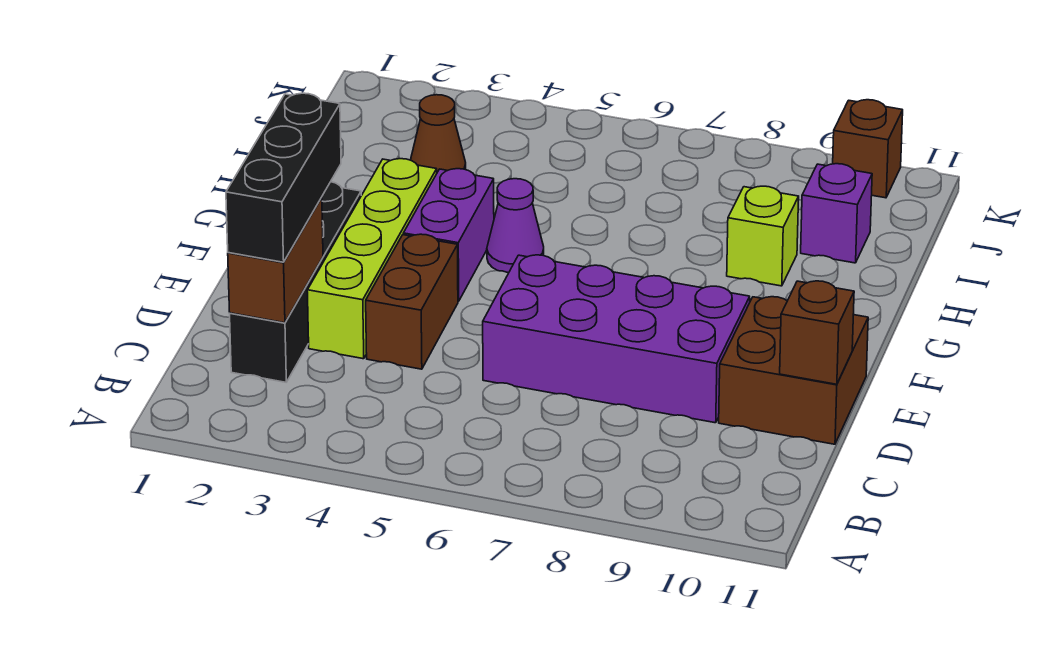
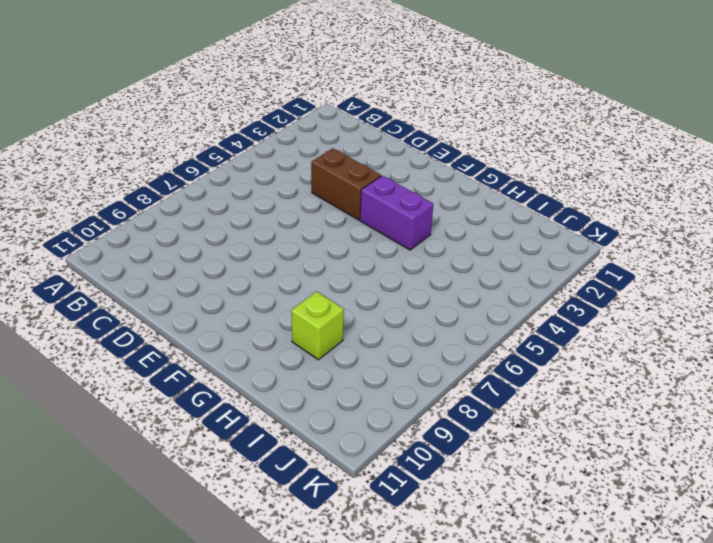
none -> black 1x4 brick [230,182,361,382]
none -> lime 1x4 brick [307,159,437,359]
none -> purple 2x4 brick [483,255,750,423]

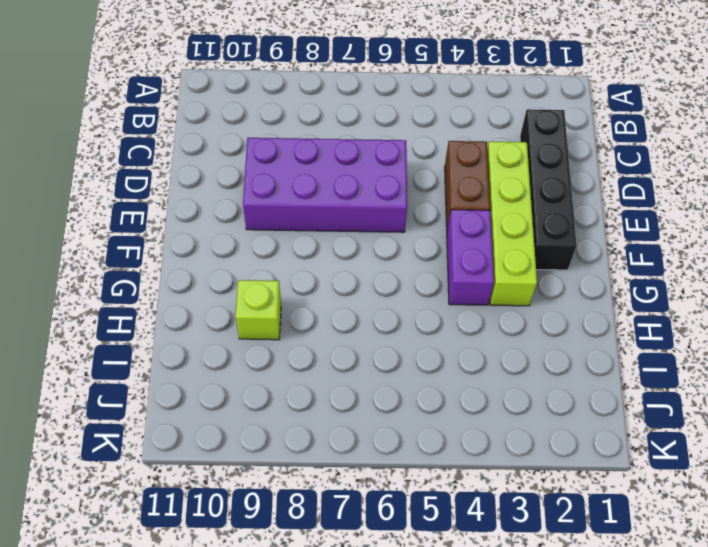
none -> brown 2x2 brick [719,297,868,444]
none -> purple 1x1 cone [487,179,544,273]
none -> brown 1x1 cone [411,95,466,172]

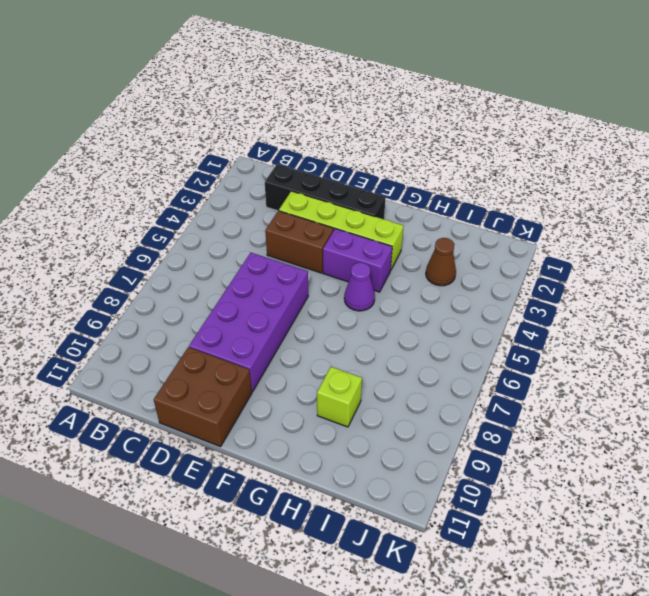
none -> purple 1x1 brick [801,164,872,263]
none -> brown 1x1 brick [833,100,903,198]
none -> brown 1x2 brick [228,197,323,323]

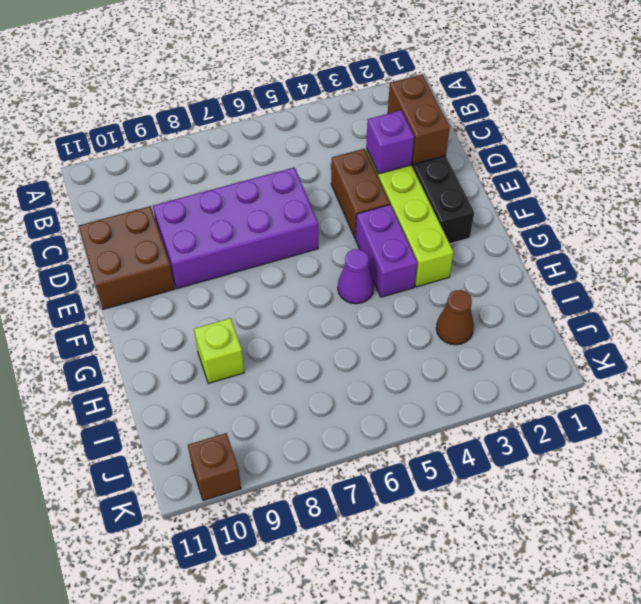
purple 1x1 brick [366,110,414,174] -> purple 1x1 brick moved to [801,164,872,263]
none -> brown 1x1 brick [780,281,854,384]
none -> black 1x3 brick [226,93,341,262]

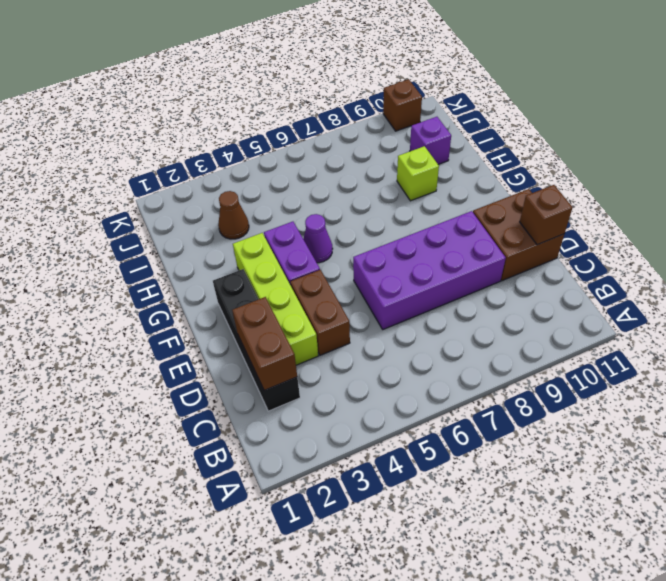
none -> black 1x3 brick [226,93,341,262]

